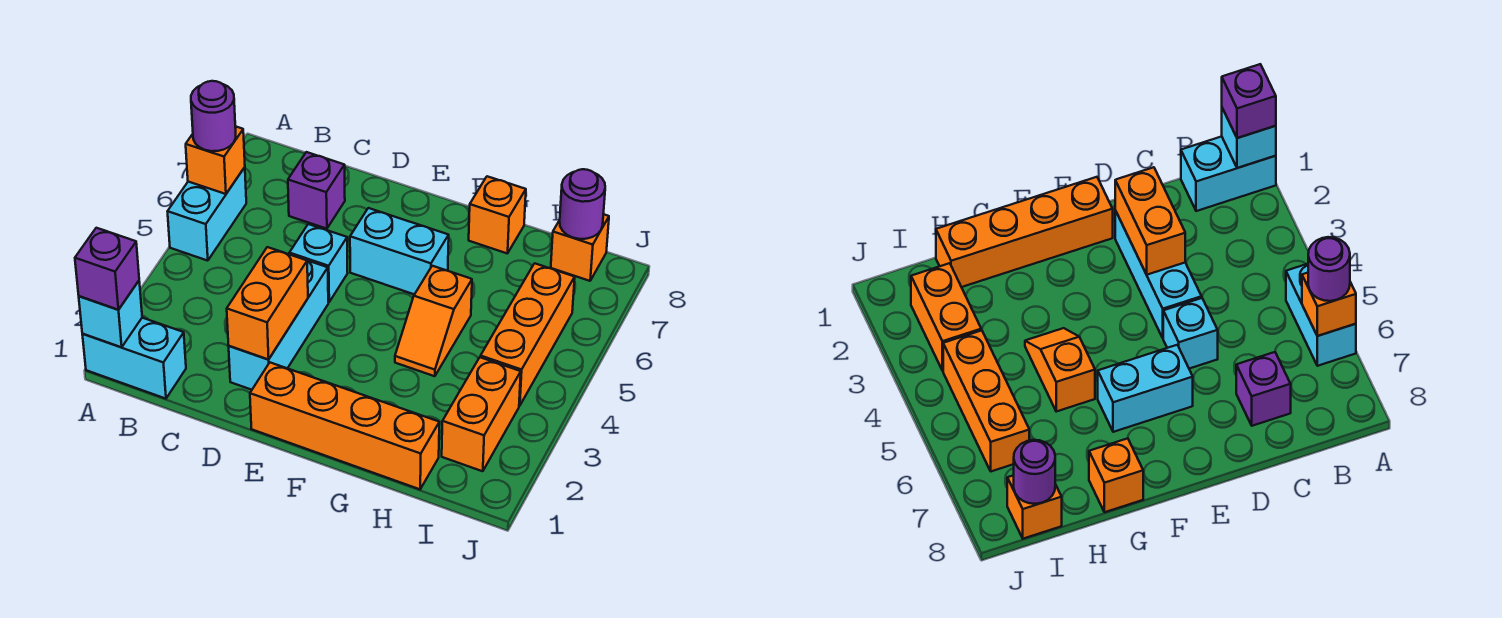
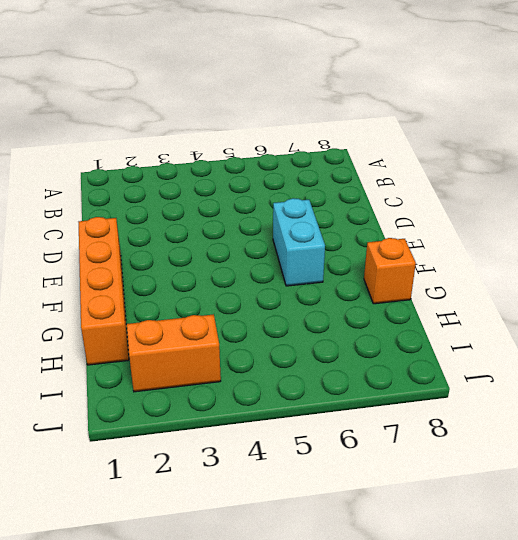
none -> cyan 1x2 brick [82,318,186,399]
none -> cyan 1x2 brick [168,167,246,261]
none -> purple 1x1 brick [288,152,345,229]

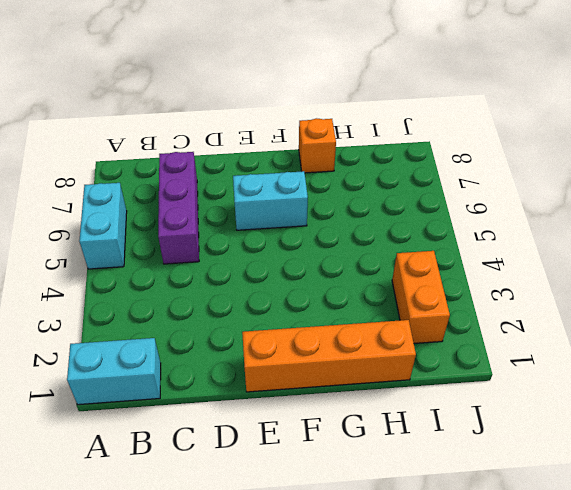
purple 1x3 brick [158,152,199,264] -> purple 1x1 brick [288,152,345,229]
none -> cyan 1x3 brick [229,261,328,390]
none -> cyan 1x1 brick [289,224,348,302]
none -> orange 1x2 slope [395,266,472,376]

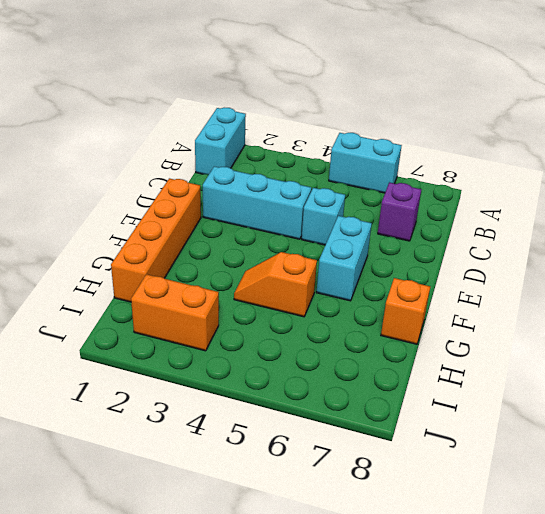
none -> orange 1x3 brick [481,263,575,406]
none -> orange 1x1 brick [551,214,609,281]
none -> cyan 1x1 brick [79,281,142,347]

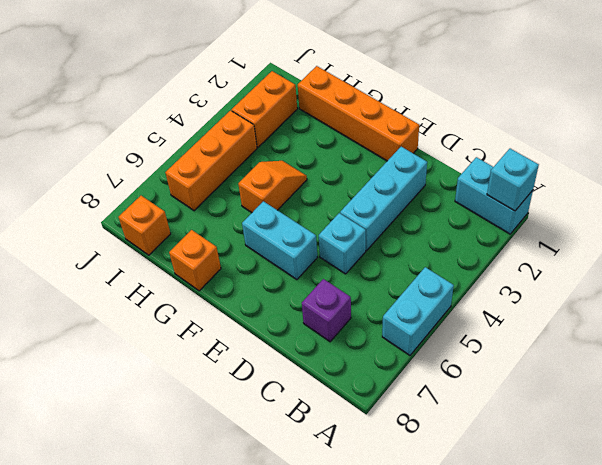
none -> orange 1x1 brick [186,126,245,194]
none -> orange 1x2 brick [227,247,308,359]
none -> purple 1x1 round brick [560,169,605,239]

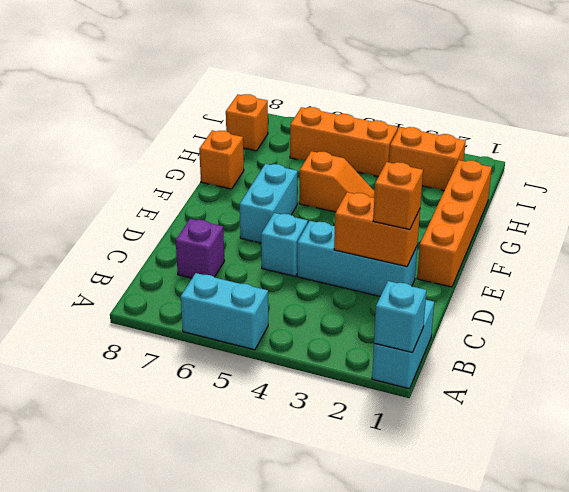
orange 1x1 brick [373,162,423,230] -> orange 1x1 brick moved to [186,126,245,194]
none -> purple 1x1 round brick [560,169,605,239]
none -> purple 1x1 brick [75,228,139,310]
none -> purple 1x1 round brick [191,81,236,151]

